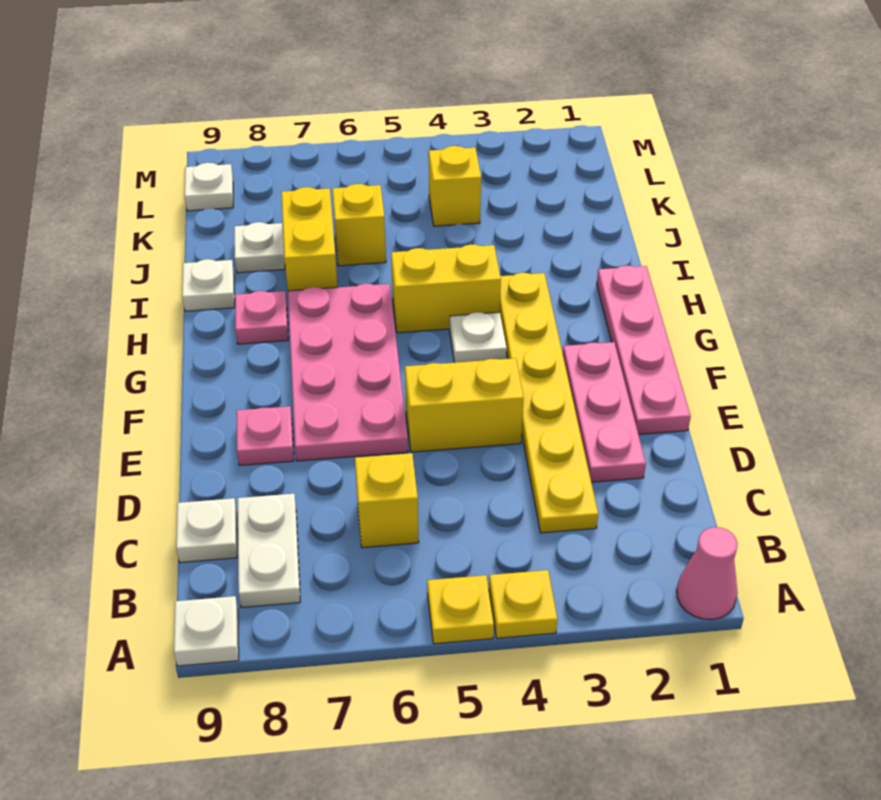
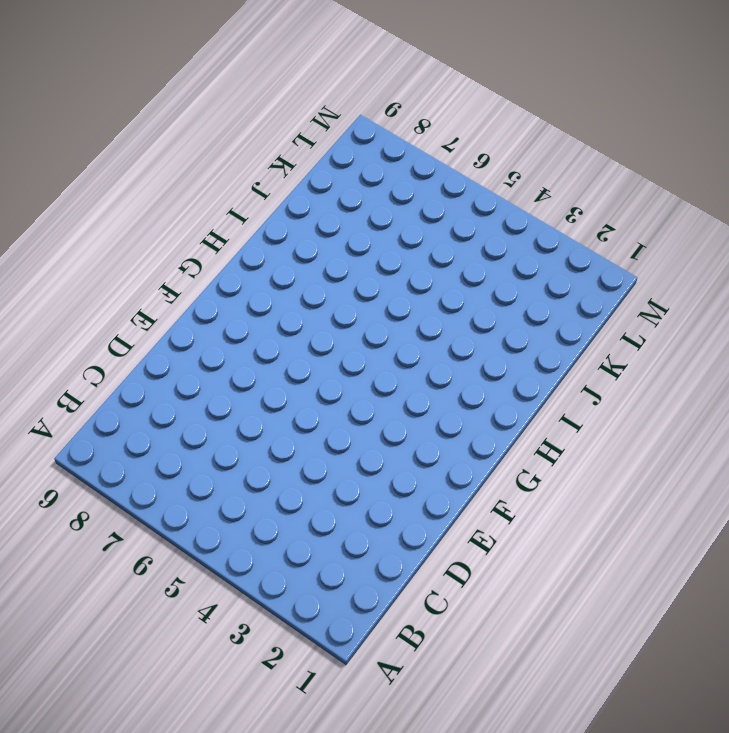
none -> pink 1x1 cone [677,527,738,620]
none -> yellow 1x1 plate [489,570,557,638]
none -> yellow 1x1 plate [427,575,494,644]

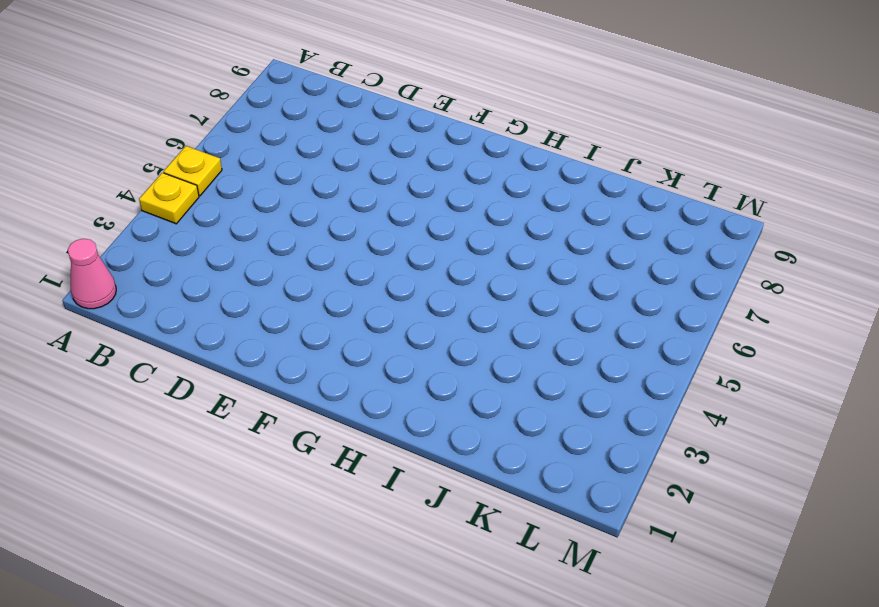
none -> white 1x1 plate [174,596,239,666]
none -> white 1x2 plate [237,494,300,608]
none -> yellow 1x6 plate [500,273,598,533]

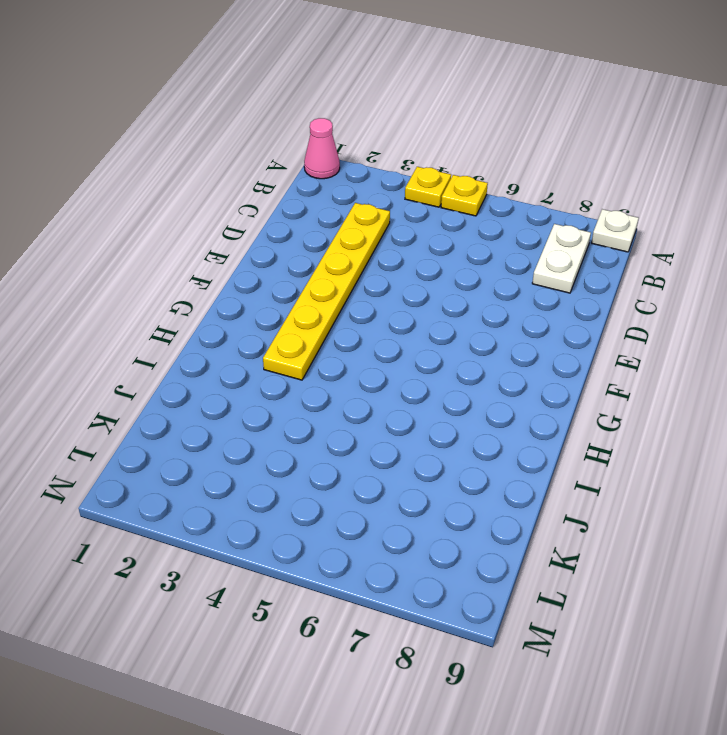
none -> yellow 1x1 brick [355,453,419,548]
none -> white 1x1 plate [176,498,237,563]
none -> pink 1x3 plate [563,342,646,482]

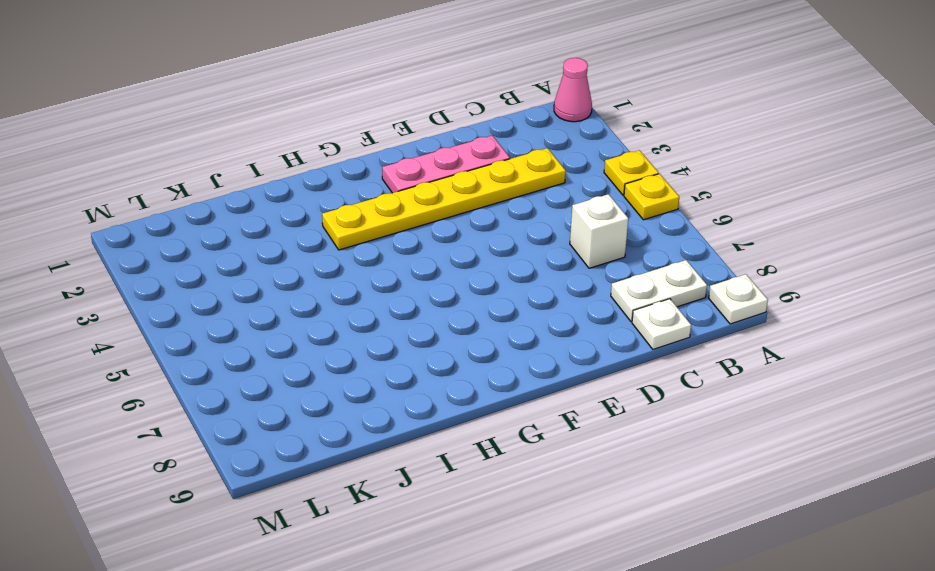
white 1x1 brick [570,194,628,268] -> yellow 1x1 brick [355,453,419,548]
none -> pink 1x4 plate [597,266,691,434]
none -> yellow 1x2 brick [405,358,524,452]
none -> pink 2x4 plate [288,284,408,461]

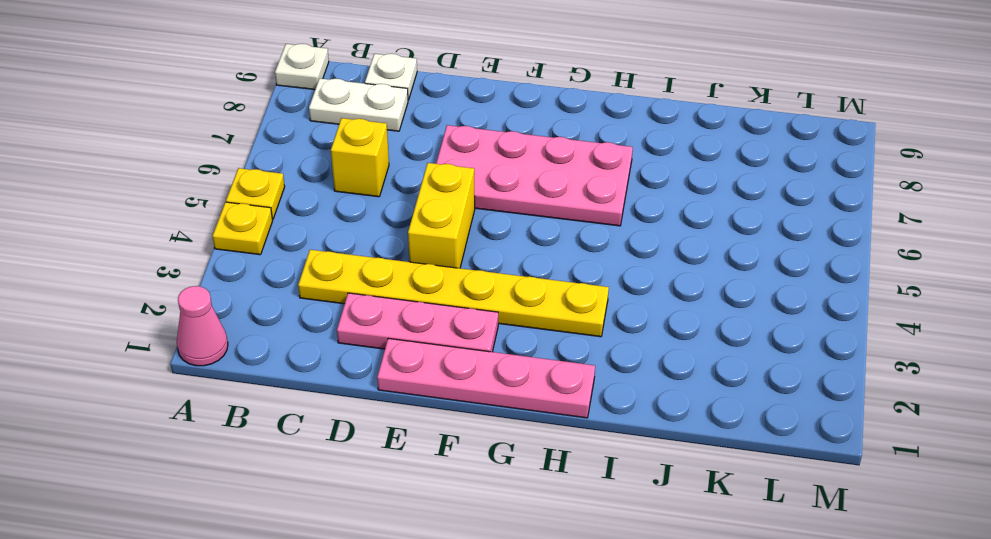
none -> pink 1x1 plate [236,406,294,465]
none -> white 1x1 plate [450,312,507,363]
none -> yellow 1x2 brick [391,245,501,333]

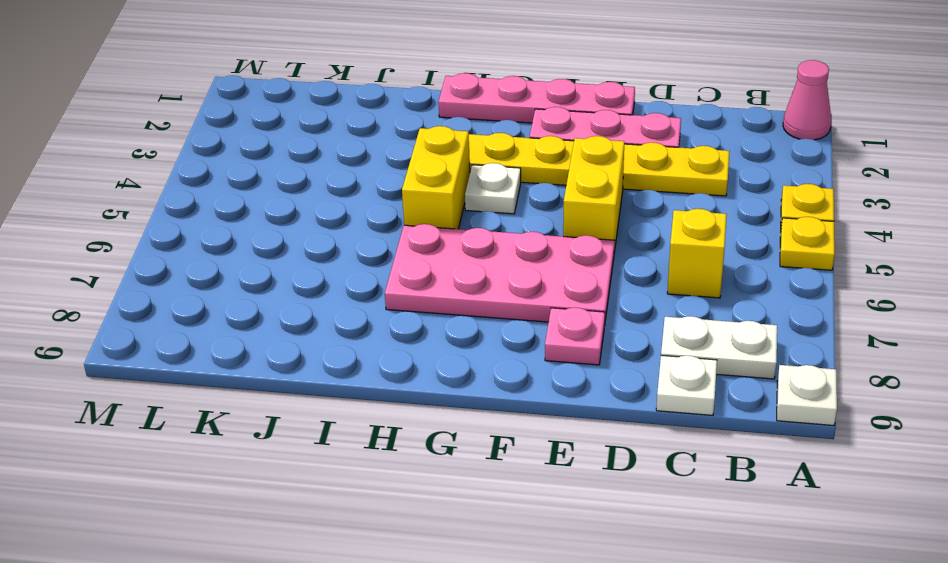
none -> pink 1x1 plate [235,291,288,344]
none -> yellow 1x2 brick [281,187,337,291]
none -> white 1x1 plate [182,259,235,311]

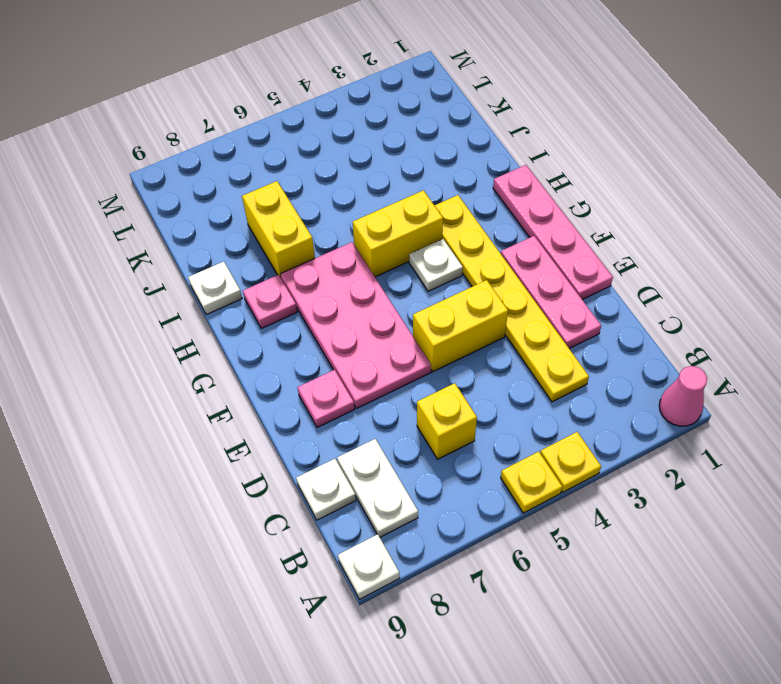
none -> yellow 1x1 brick [332,184,386,266]
none -> white 1x1 plate [234,222,285,273]
none -> yellow 1x1 brick [429,146,481,226]

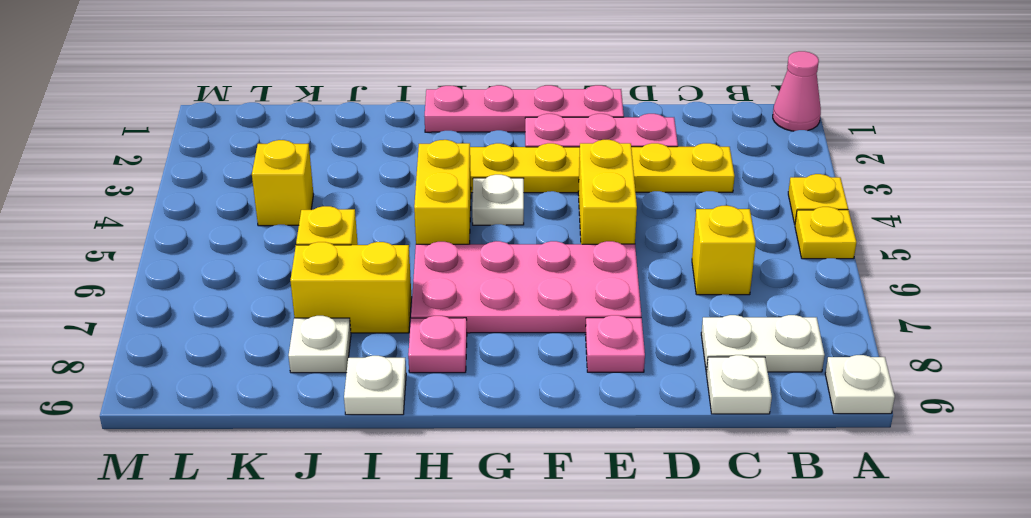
none -> white 1x1 plate [185,163,233,211]

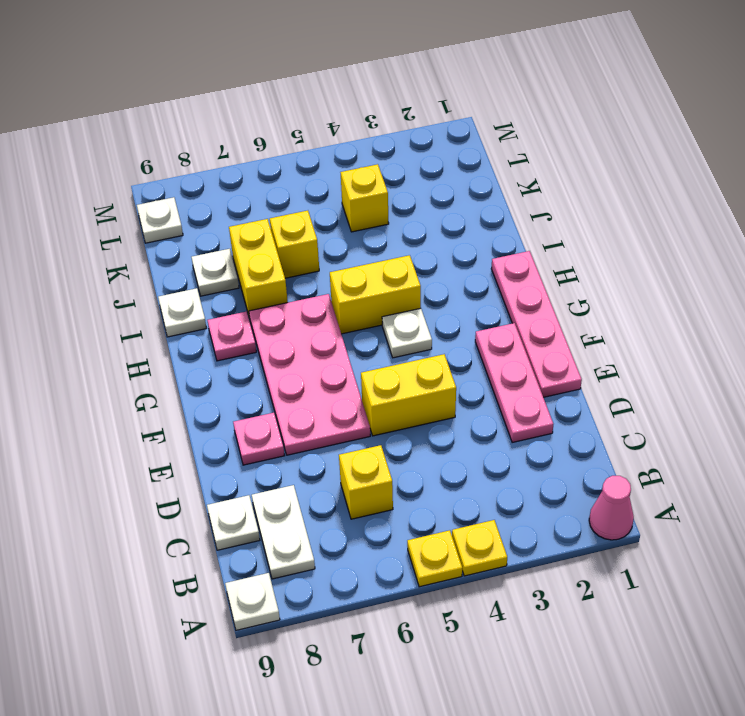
none -> yellow 1x6 plate [500,273,598,533]

